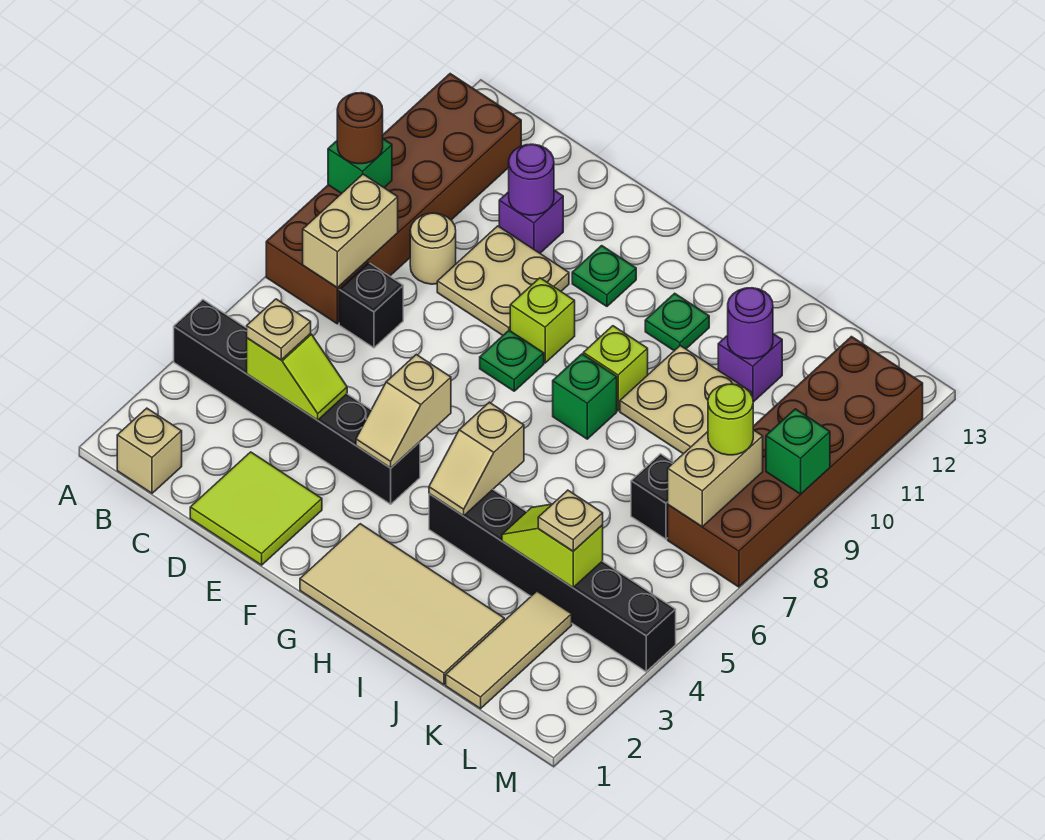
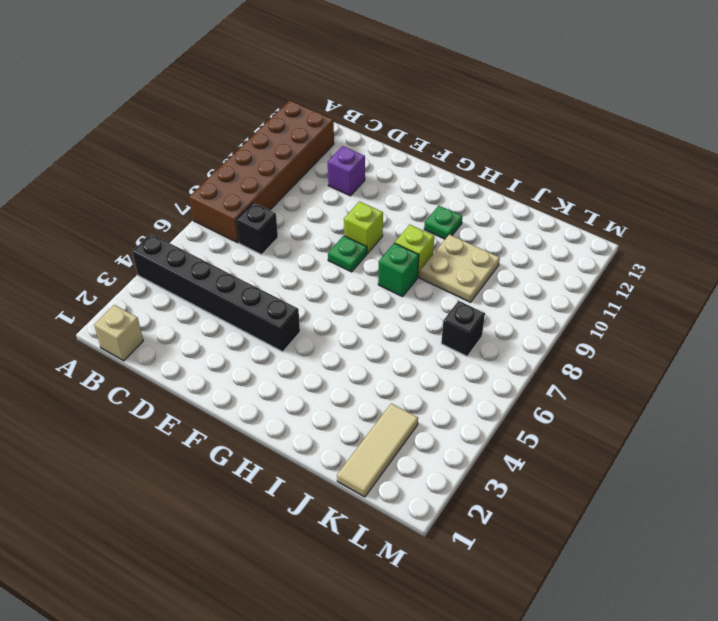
none -> tan 1x1 round brick [410,213,456,284]
none -> lime 2x2 tile [190,452,322,565]
none -> tan 2x2 plate [437,226,569,335]
none -> green 1x1 plate [572,246,636,306]

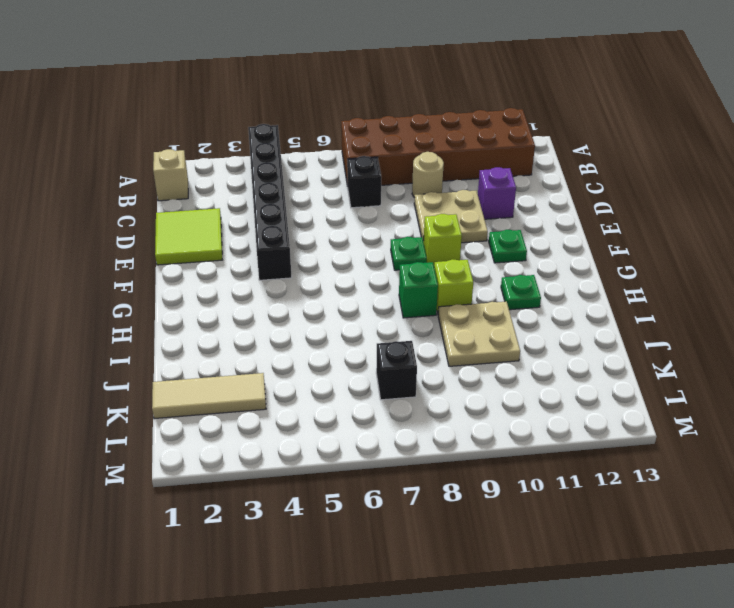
none -> tan 2x4 tile [300,524,504,685]
none -> black 1x6 brick [429,490,676,672]
none -> purple 1x1 brick [718,334,782,402]
none -> brown 2x6 brick [668,337,923,587]

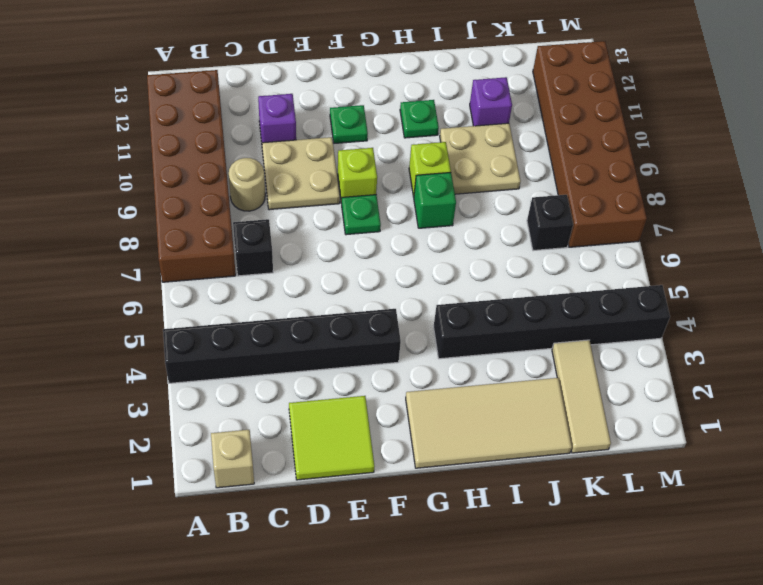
none -> green 1x1 brick [328,139,392,193]
none -> tan 1x2 brick [303,174,398,287]
none -> lime 1x2 slope [247,334,347,420]
none -> purple 1x1 round brick [509,144,554,215]

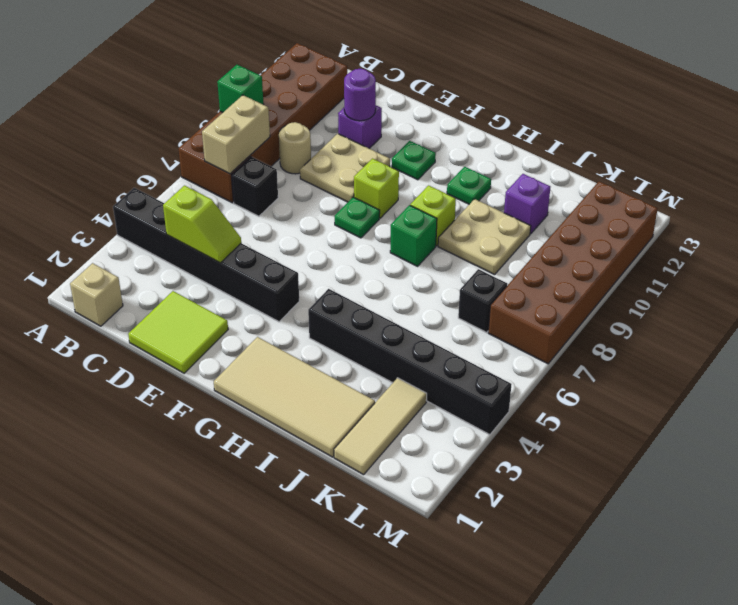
none -> tan 1x2 slope [356,355,451,468]
none -> tan 1x2 slope [429,402,524,516]
none -> lime 1x2 slope [502,504,603,587]
none -> purple 1x1 round brick [728,288,773,359]

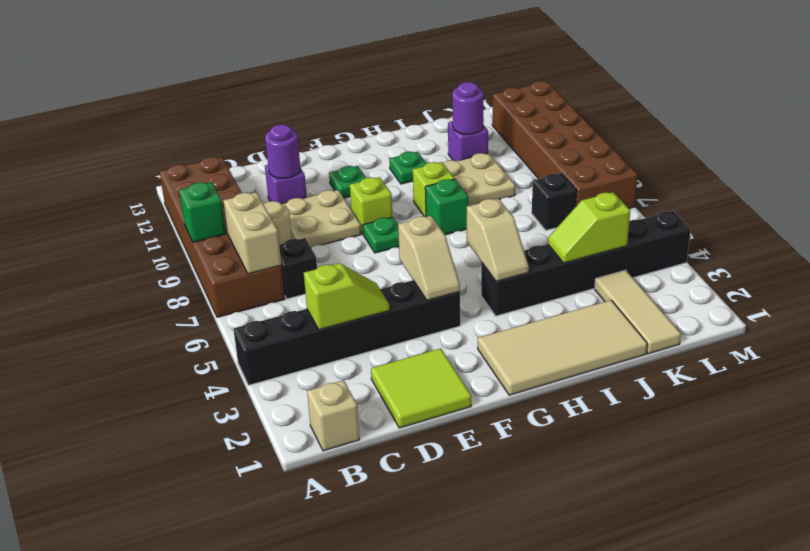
none -> tan 1x2 brick [668,430,763,527]
none -> green 1x1 brick [766,409,830,494]
none -> brown 1x1 round brick [337,93,383,164]
none -> tan 1x1 plate [247,299,311,360]

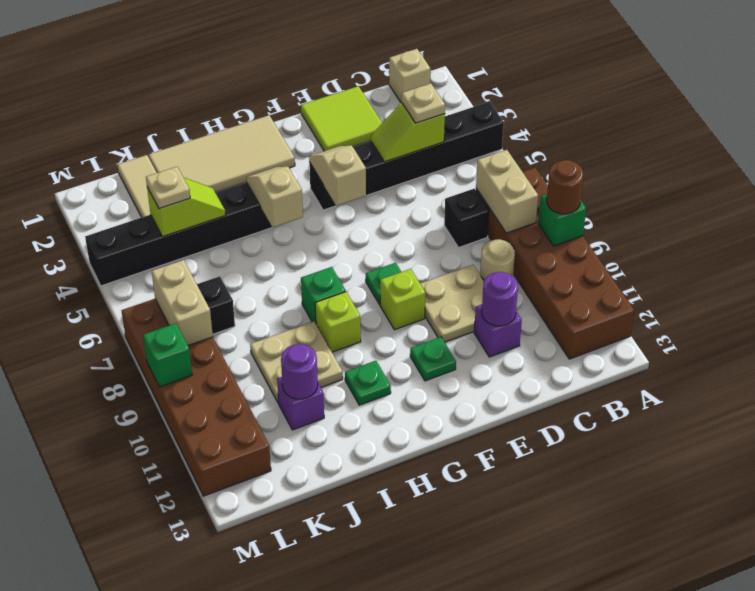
none -> lime 1x1 round brick [708,384,753,455]

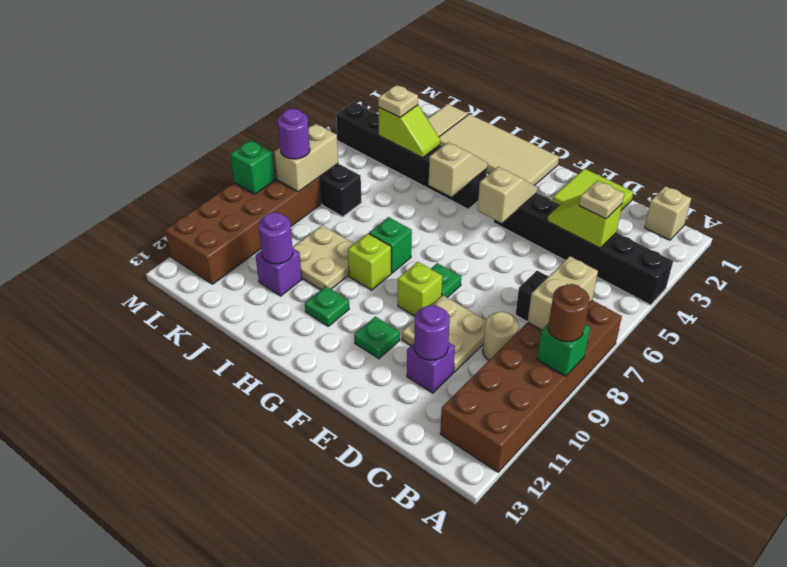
purple 1x1 round brick [278,109,310,159] -> lime 1x1 round brick [708,384,753,455]

